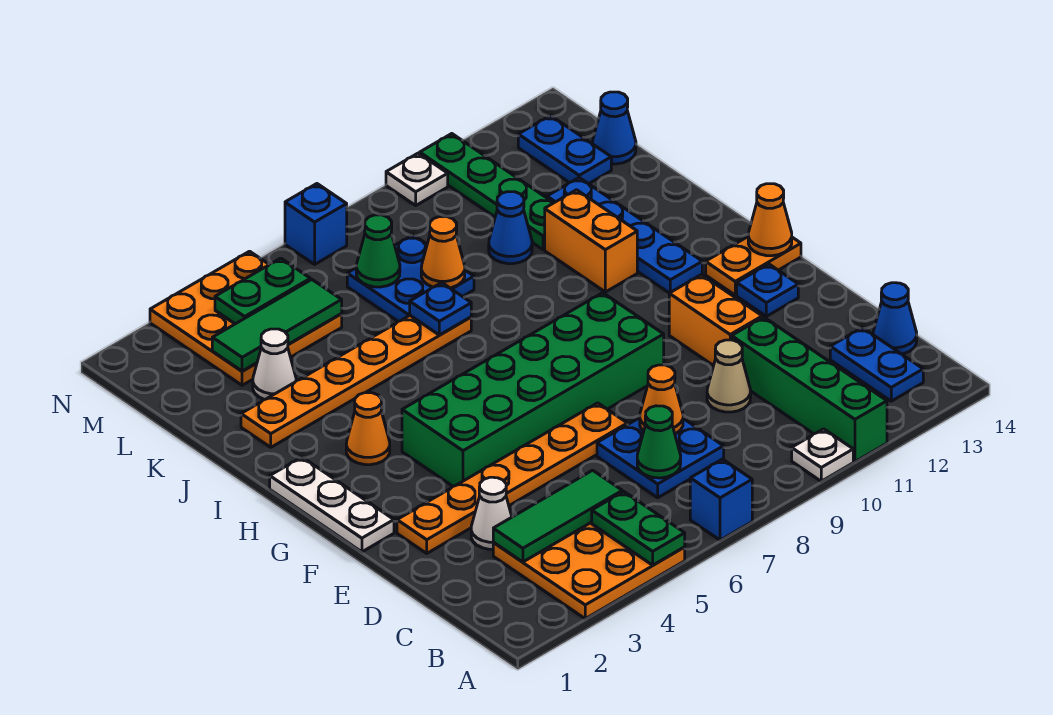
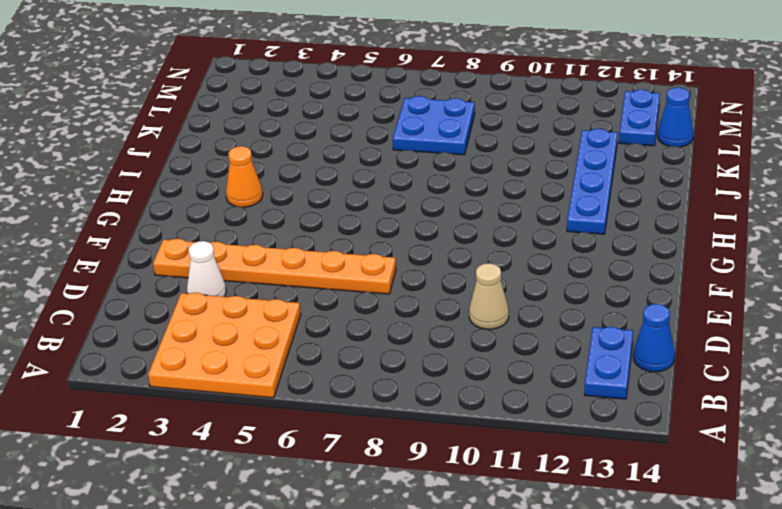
none -> blue 1x1 brick [690,459,752,540]
none -> white 1x1 plate [792,429,853,481]
none -> green 1x4 brick [732,317,887,462]
none -> blue 2x2 plate [597,418,724,498]

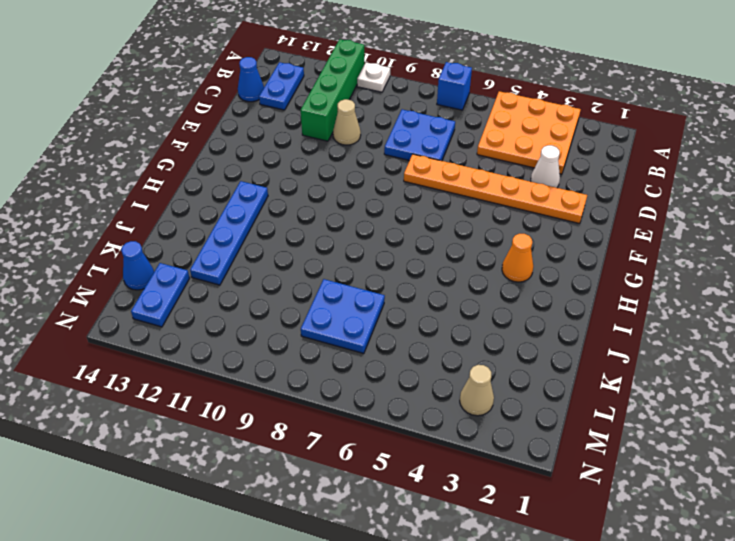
tan 1x1 cone [460,365,494,416] -> orange 3x3 plate [150,251,342,385]
none -> orange 1x2 brick [669,275,762,366]
none -> white 1x3 plate [270,457,394,552]
none -> green 2x6 brick [402,293,664,486]
none -> blue 1x1 plate [737,264,798,316]

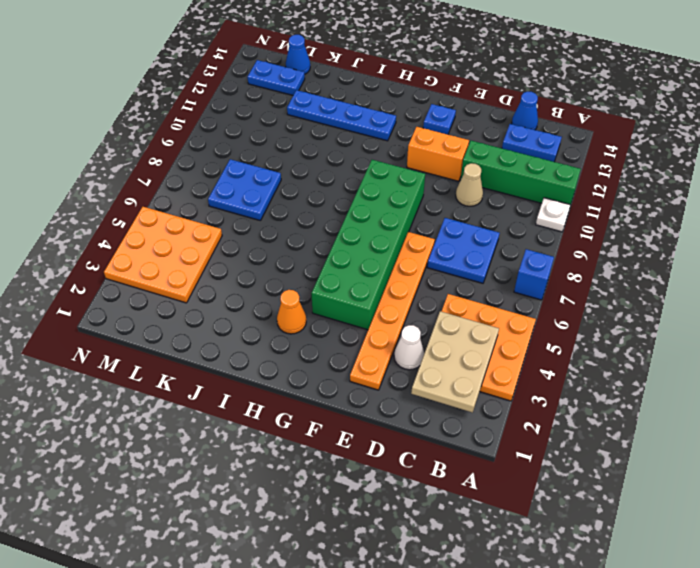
tan 2x3 plate [411,311,499,413] -> green 1x3 tile [493,470,622,562]
none -> white 1x3 plate [270,457,394,552]
none -> orange 1x2 plate [706,237,801,295]
none -> orange 1x2 brick [545,190,637,292]
none -> orange 1x6 plate [241,316,471,447]

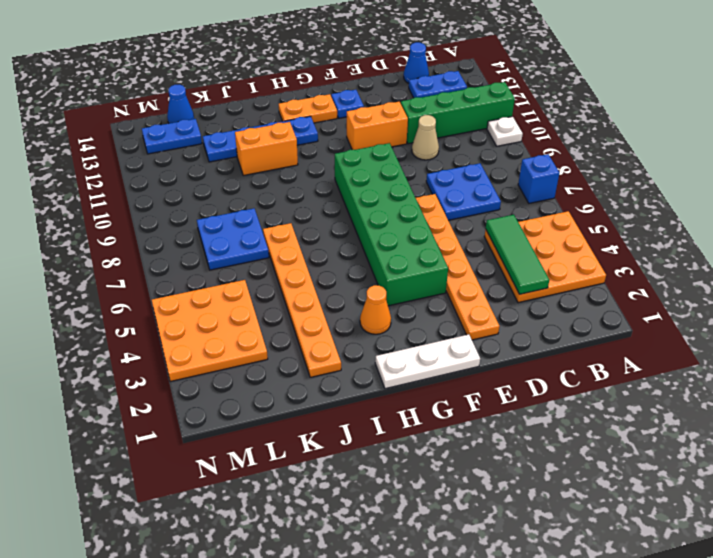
orange 1x2 plate [279,94,337,123] -> orange 1x2 plate turned to [706,237,801,295]
none -> white 1x1 cone [471,477,512,549]
none -> white 1x1 cone [253,329,296,400]
none -> blue 1x1 cone [489,192,532,264]
none -> green 1x4 plate [420,134,553,250]

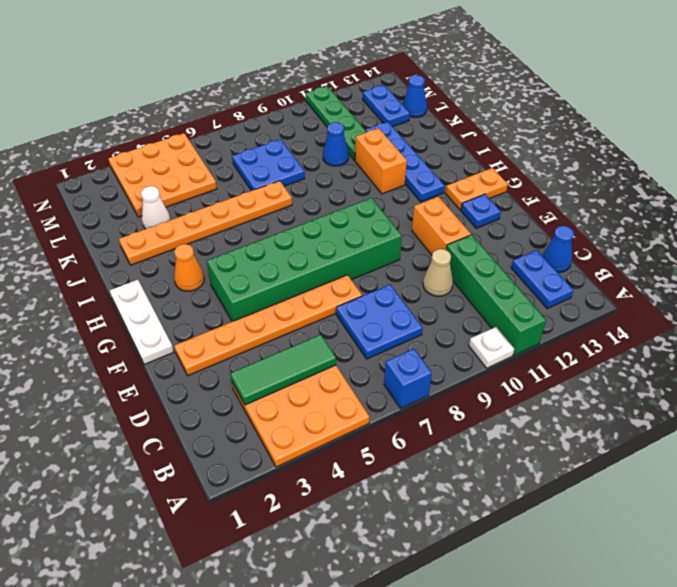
none -> white 1x1 cone [471,477,512,549]
none -> blue 1x1 brick [285,184,347,264]
none -> white 1x1 plate [386,153,448,205]
none -> green 1x2 plate [592,492,685,565]

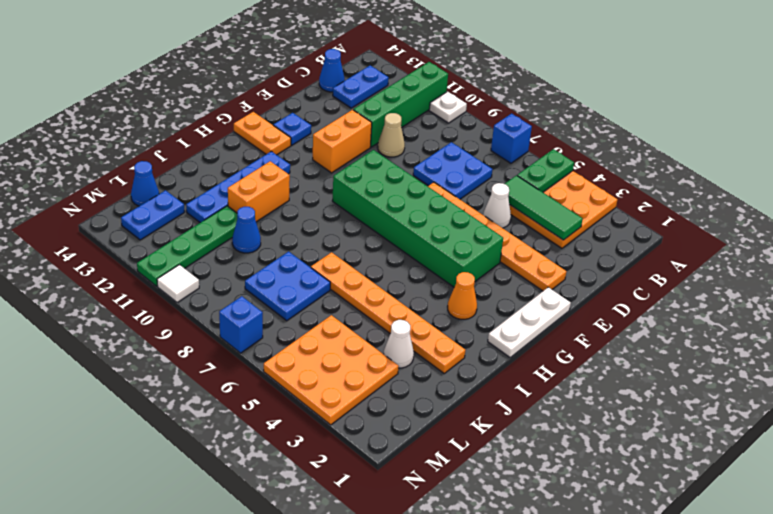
white 1x1 cone [483,183,511,228] -> white 1x1 cone moved to [471,477,512,549]
white 1x1 tile [157,265,199,303] -> white 1x1 plate [386,153,448,205]
none -> green 1x1 cone [637,406,681,478]
none -> orange 1x1 cone [640,365,683,434]
none -> orange 1x1 cone [748,184,792,256]
none -> blue 1x1 plate [410,283,471,335]

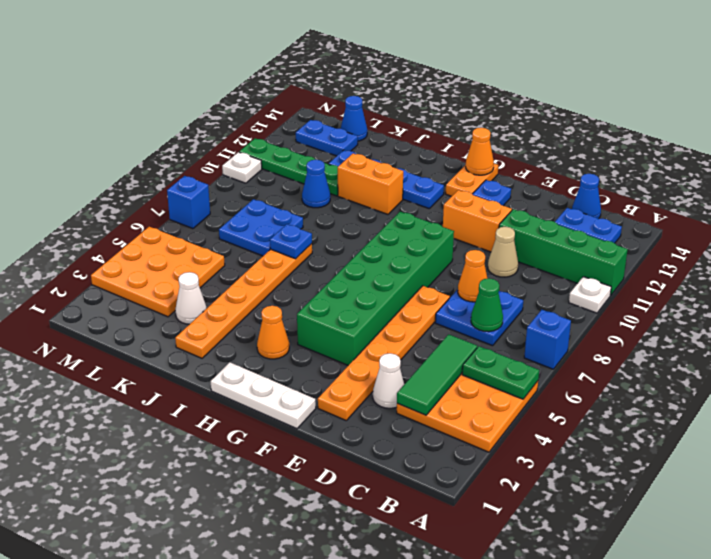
none -> orange 1x1 cone [421,217,465,288]
none -> green 1x3 tile [212,280,342,371]
none -> green 1x1 cone [356,215,400,287]
none -> green 1x2 plate [215,258,310,324]

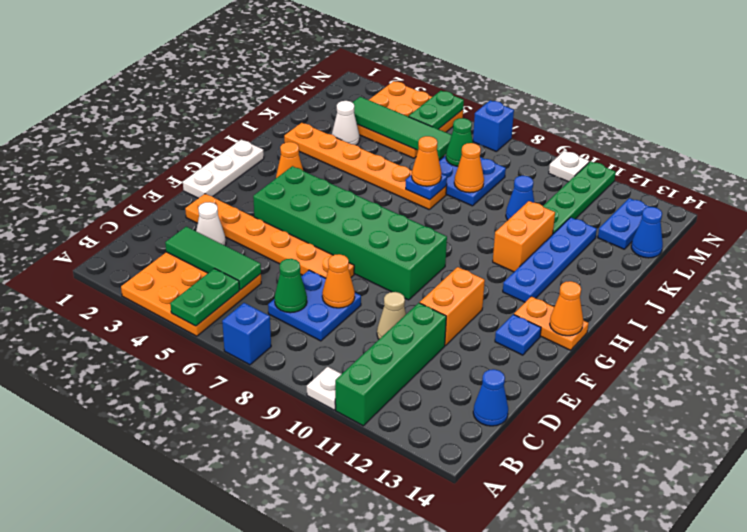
orange 1x1 cone [412,136,442,186] -> none
green 1x4 tile [352,97,452,159] -> green 1x3 tile [212,280,342,371]
green 1x2 plate [409,91,464,129] -> green 1x2 plate turned to [215,258,310,324]
none -> blue 1x2 plate [830,328,923,401]

